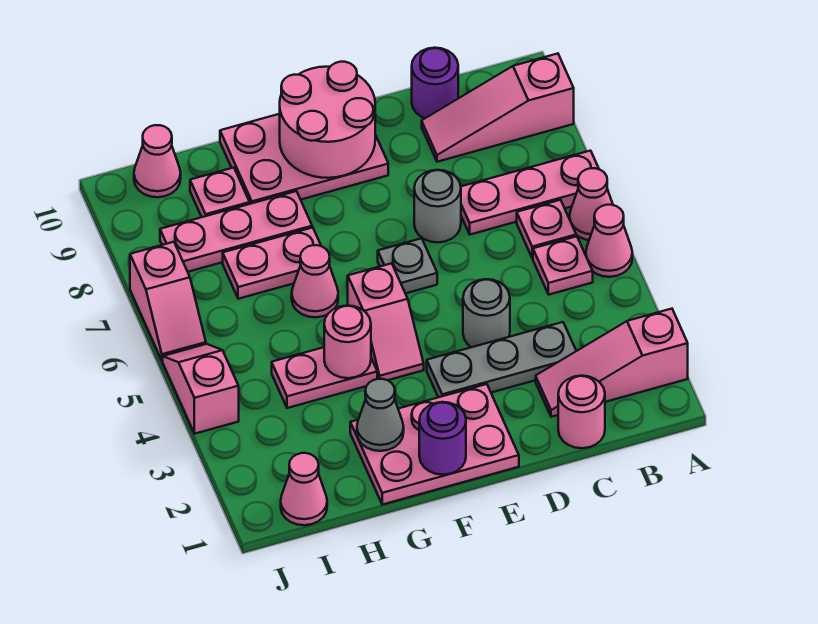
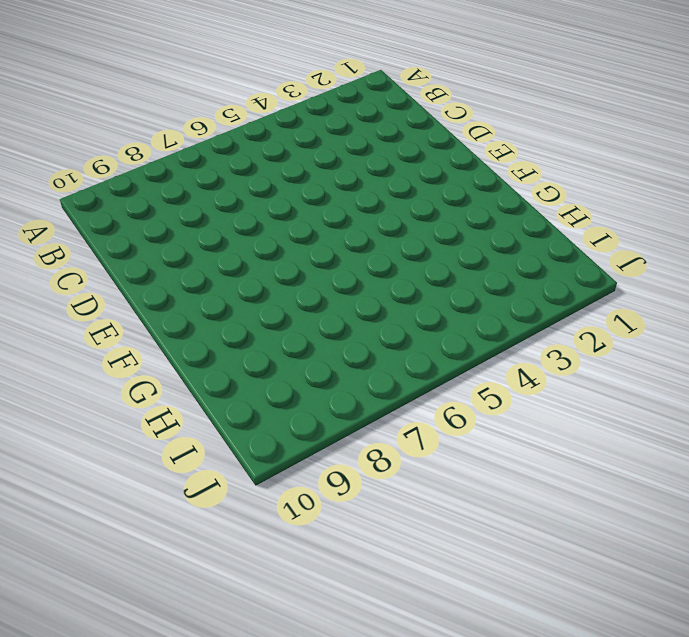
none -> pink 1x3 slope [536,309,688,417]
none -> pink 1x1 cone [586,205,632,277]
none -> pink 1x1 cone [569,168,613,240]

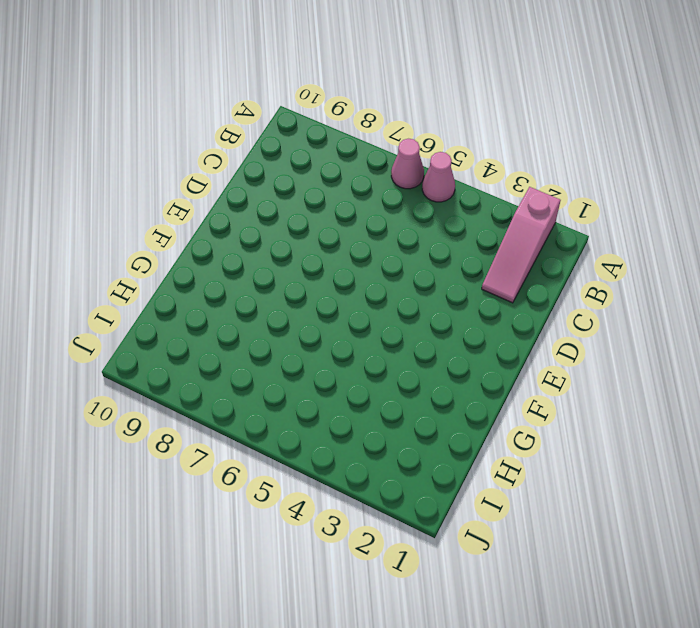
none -> pink 1x3 plate [461,151,599,235]
none -> pink 1x3 slope [422,54,574,162]
none -> pink 1x1 plate [533,236,593,295]

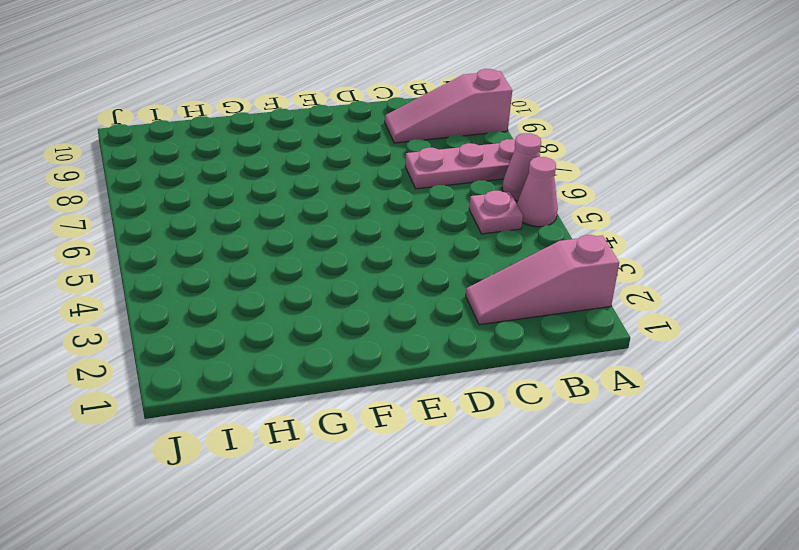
none -> pink 1x1 plate [517,200,576,258]
none -> pink 1x1 round brick [558,376,605,448]
none -> grey 1x3 plate [427,322,576,397]

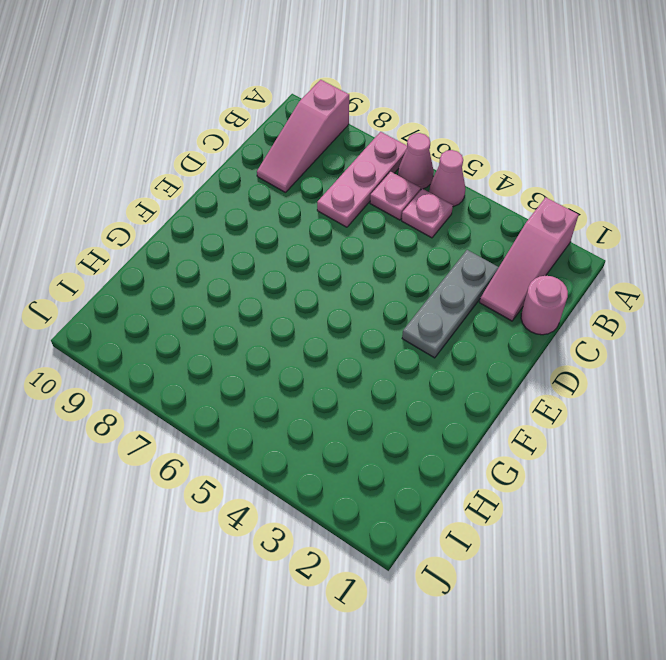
none -> purple 1x1 round brick [412,48,458,118]
none -> grey 1x1 round brick [463,279,510,347]
none -> grey 1x1 round brick [414,170,461,242]

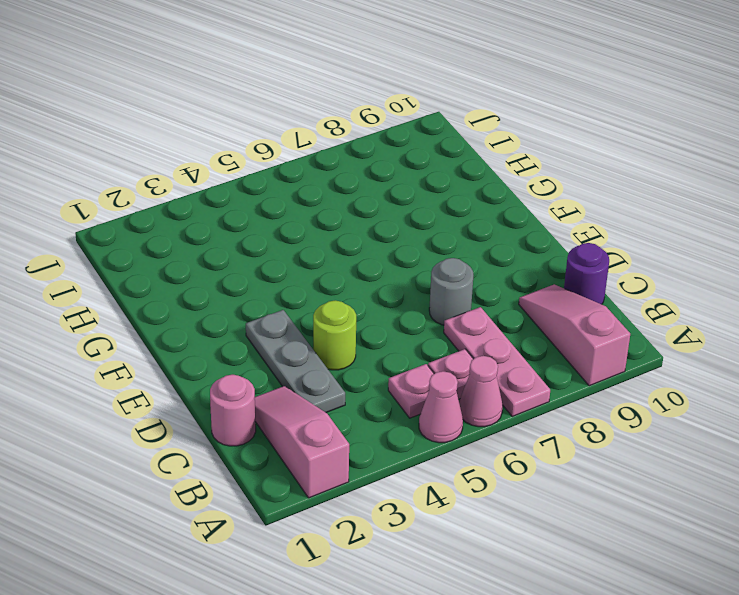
lime 1x1 round brick [313,300,356,370] -> grey 1x1 round brick [463,279,510,347]
none -> pink 2x3 plate [350,384,519,505]
none -> grey 1x1 plate [378,238,437,293]
none -> pink 2x3 plate [220,114,388,204]

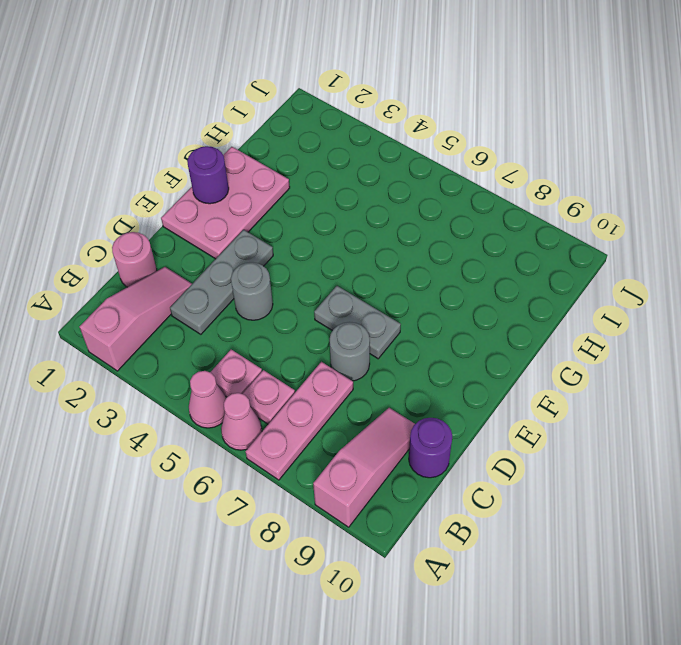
grey 1x2 plate [314,286,401,359] -> grey 1x1 plate [378,238,437,293]
none -> pink 2x3 plate [220,114,388,204]
none -> pink 1x2 slope [348,263,424,380]
none -> pink 1x2 plate [272,347,377,408]

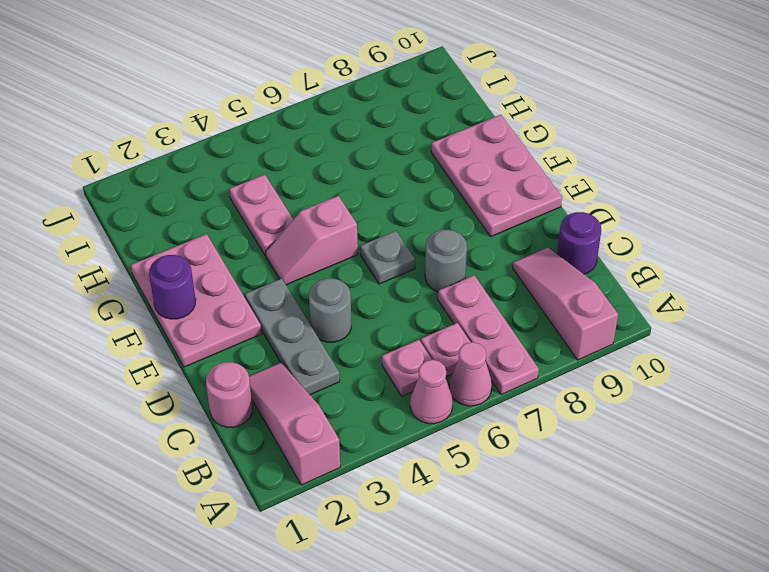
none -> pink 1x1 cone [292,245,338,317]
none -> pink 1x2 plate [223,227,321,299]
none -> pink 1x3 plate [160,191,312,272]

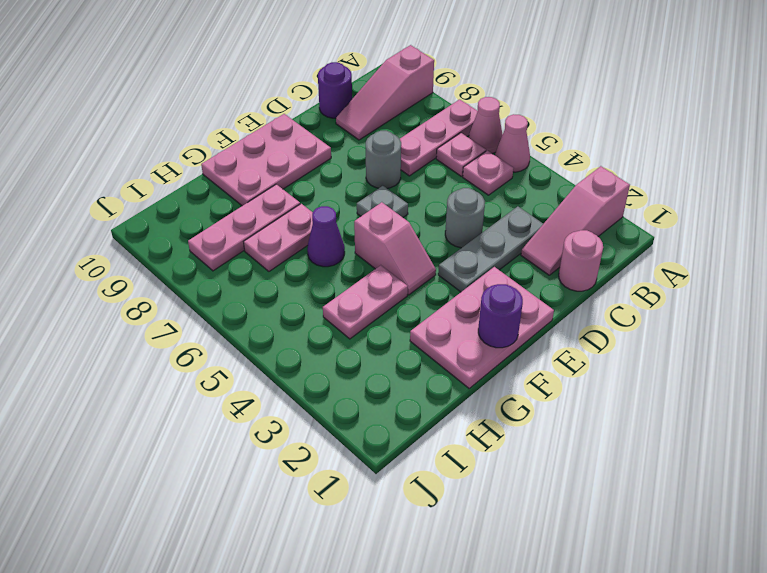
purple 1x1 cone [307,206,345,267] -> pink 1x1 cone [292,245,338,317]
none -> pink 1x1 plate [190,168,250,217]
none -> pink 1x1 cone [281,453,327,525]
none -> pink 1x1 cone [134,125,181,197]

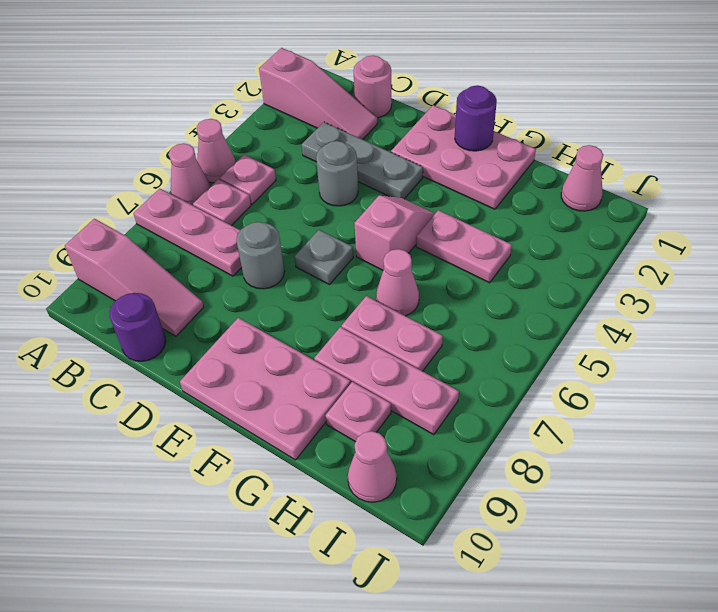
none -> pink 1x2 slope [163,344,239,434]
none -> pink 1x2 slope [130,242,206,361]
none -> pink 2x2 round brick [280,62,375,178]

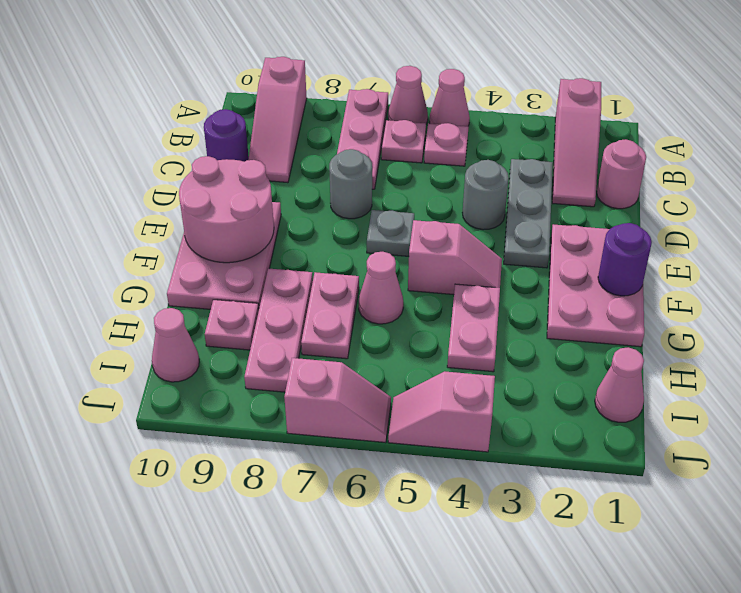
none -> grey 1x1 cone [357,379,404,451]
none -> pink 1x1 round brick [324,306,371,378]

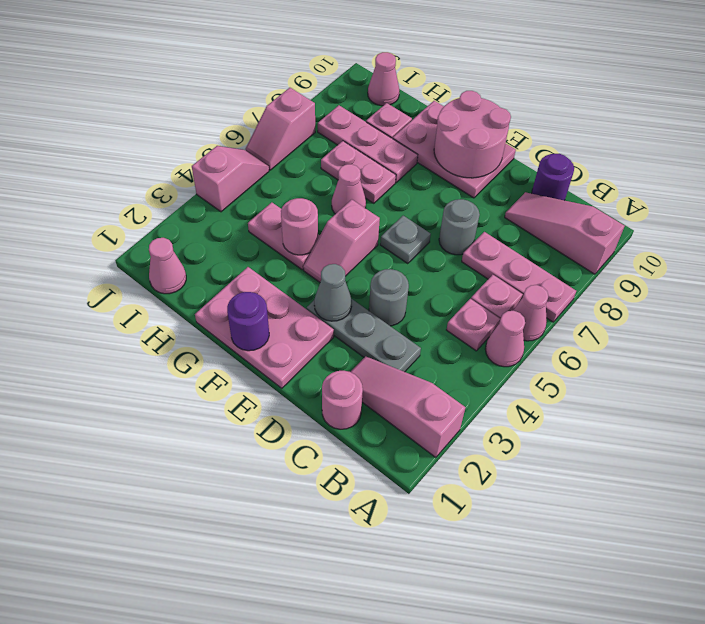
grey 1x1 cone [314,264,352,321] -> grey 1x1 cone moved to [357,379,404,451]

